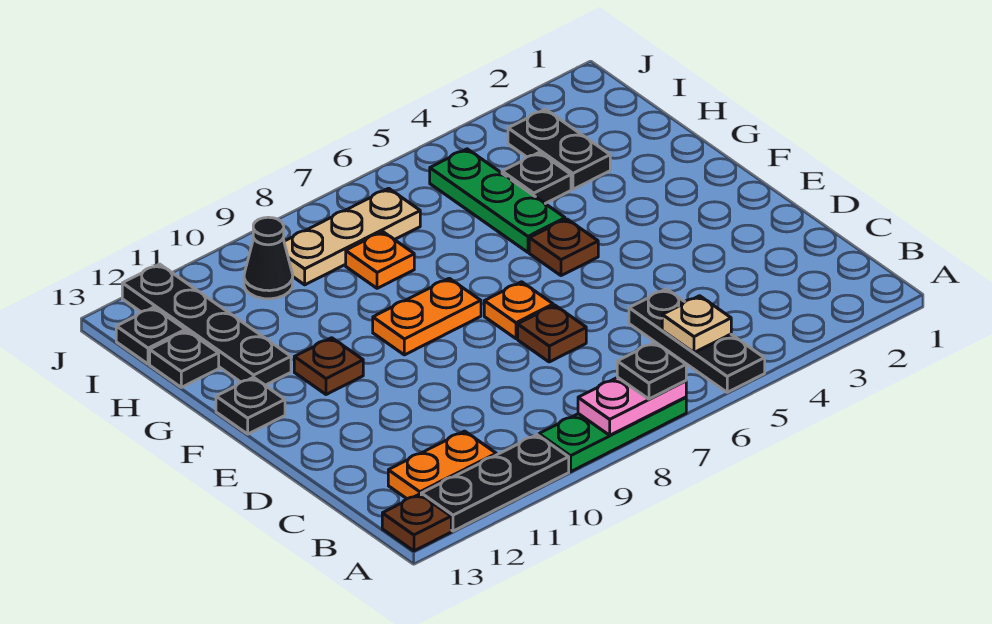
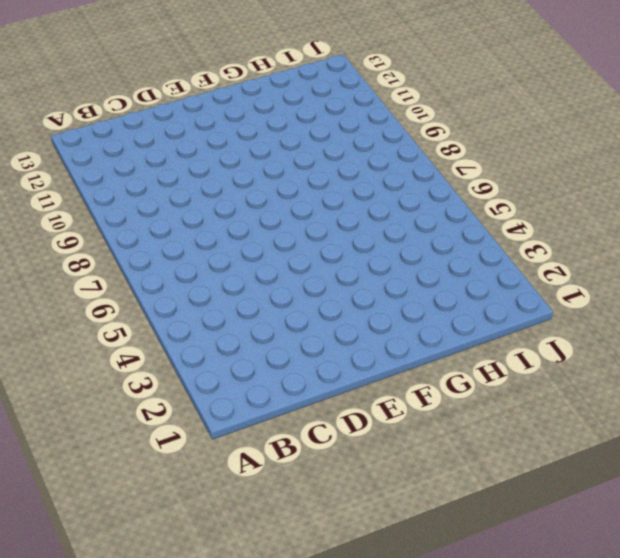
none -> black 1x3 plate [629,289,765,392]
none -> green 1x3 plate [539,397,686,472]
none -> black 1x3 plate [421,435,569,531]

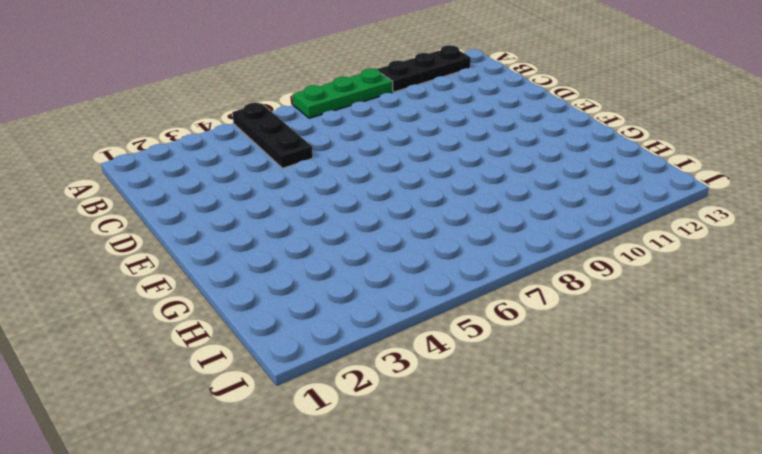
none -> brown 1x1 plate [382,494,451,551]
none -> orange 1x2 plate [388,431,496,499]
none -> brown 1x1 plate [518,305,586,362]

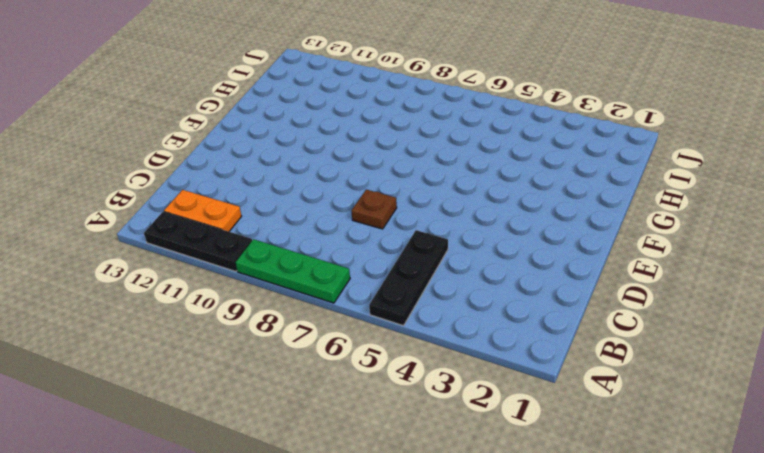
none -> brown 1x1 plate [382,494,451,551]
none -> orange 1x1 plate [484,282,553,339]
none -> brown 1x1 plate [529,219,598,276]

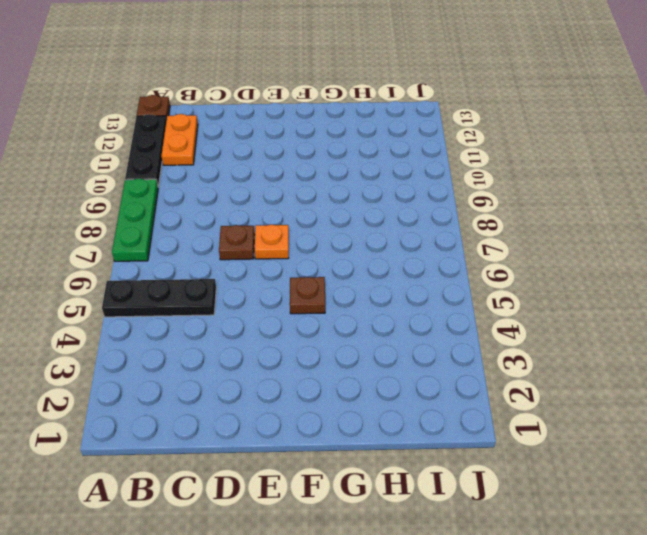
none -> orange 1x2 plate [373,278,481,355]
none -> brown 1x1 plate [294,338,363,395]
none -> black 1x1 plate [216,377,285,434]

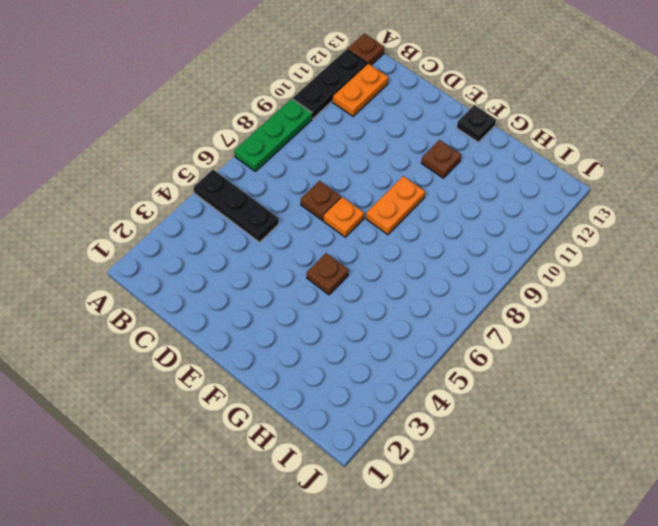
none -> green 1x3 plate [430,149,565,252]
none -> black 1x4 plate [122,264,291,385]
none -> black 1x2 plate [508,109,610,189]

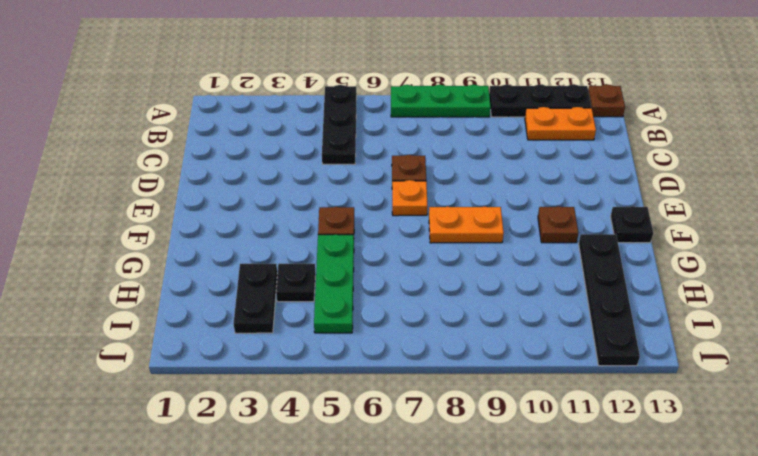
none -> orange 1x1 plate [346,232,414,288]
none -> black 1x1 plate [150,331,219,387]
none -> tan 1x3 plate [284,188,420,285]

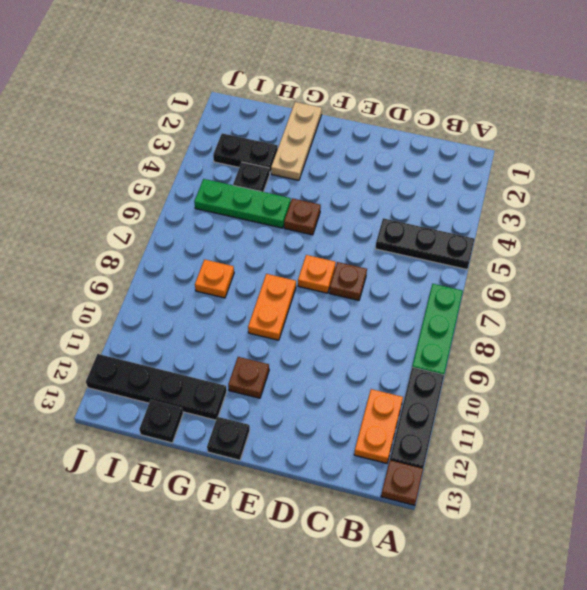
tan 1x3 plate [271,102,322,180] -> tan 1x3 plate moved to [284,188,420,285]
none -> black 1x1 cone [244,217,293,299]
none -> black 1x1 plate [116,307,185,364]
none -> pink 1x2 plate [578,377,686,435]

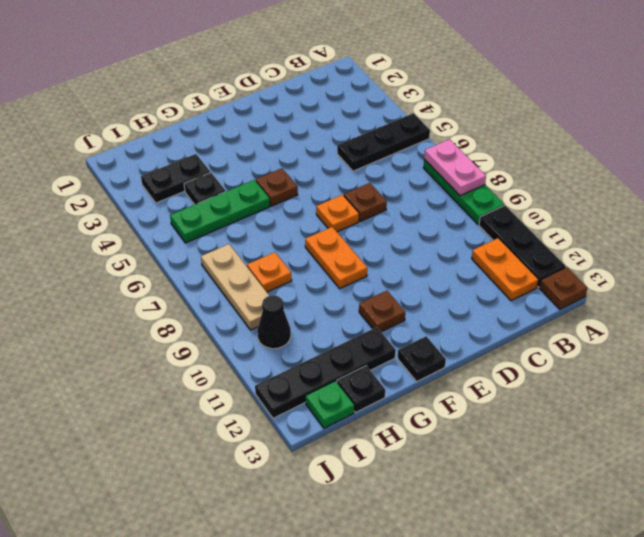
green 1x1 plate [306,381,354,428] -> black 1x1 plate [116,307,185,364]
none -> tan 1x1 plate [662,296,731,353]
none -> black 1x1 plate [617,342,686,399]

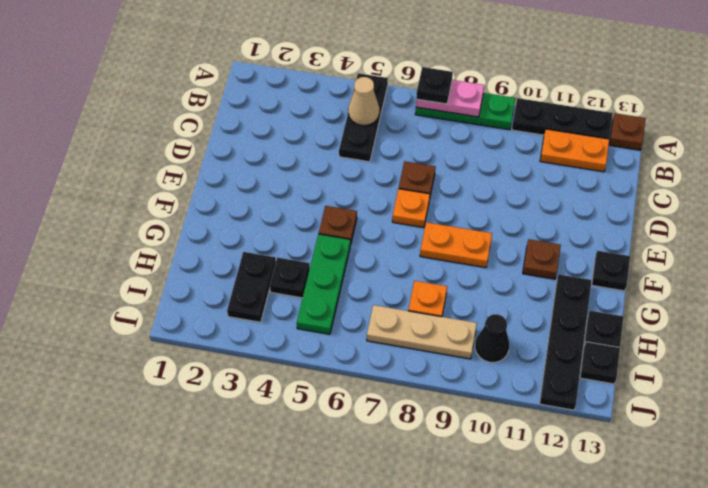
tan 1x1 cone [348,77,379,125] -> tan 1x1 plate [662,296,731,353]

